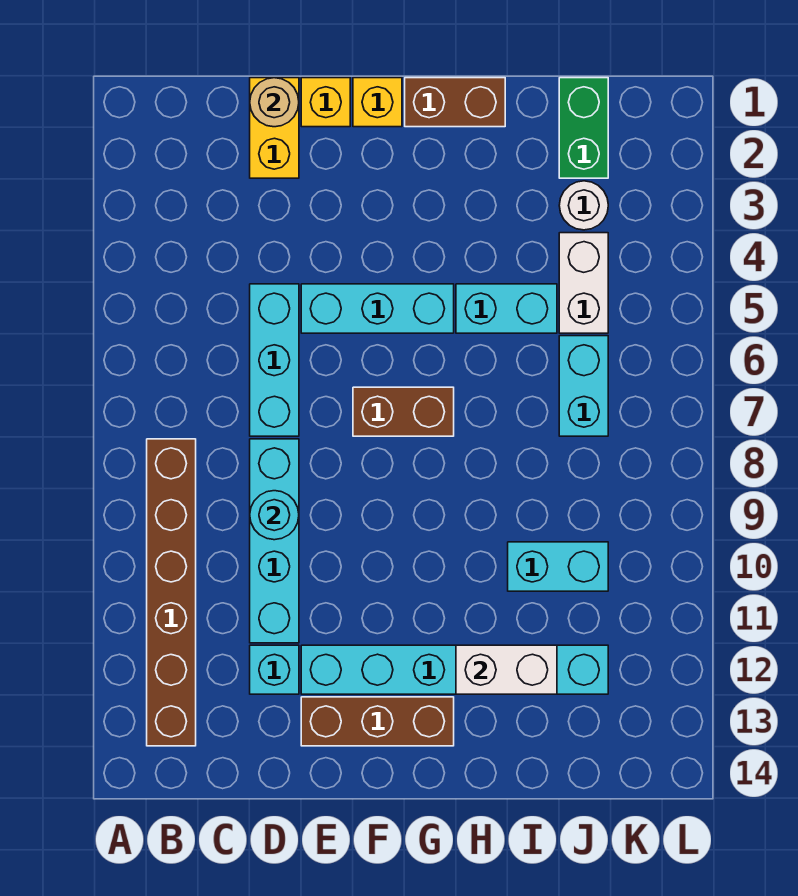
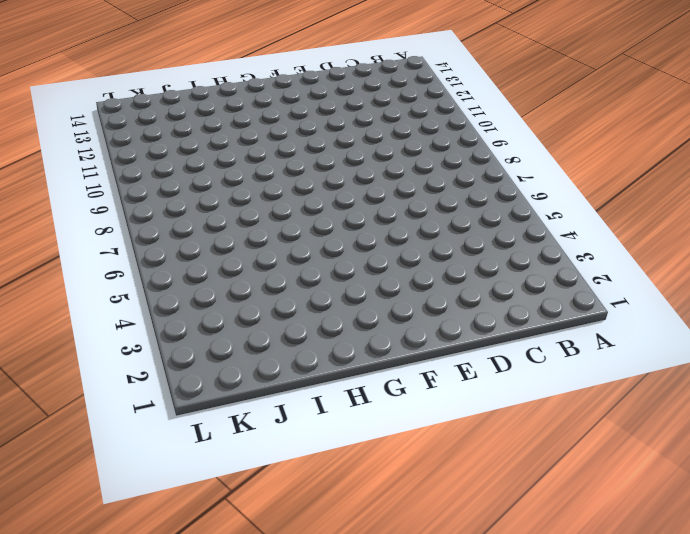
none -> brown 1x6 brick [147,439,196,746]
none -> yellow 1x2 brick [250,78,299,178]
none -> cyan 1x3 brick [250,284,299,436]

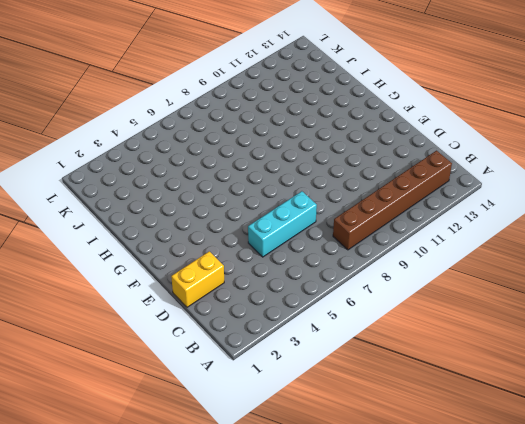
none -> cyan 1x4 brick [250,439,299,643]
none -> cyan 1x1 brick [250,645,299,694]
none -> yellow 1x1 brick [301,78,350,127]

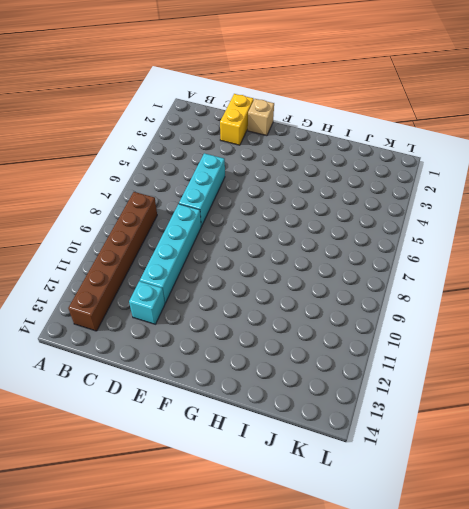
tan 1x1 brick [248,99,274,136] -> yellow 1x1 brick [301,78,350,127]
none -> cyan 1x3 brick [301,284,454,333]
none -> cyan 1x6 brick [301,645,608,694]
none -> brown 1x3 brick [301,697,454,746]

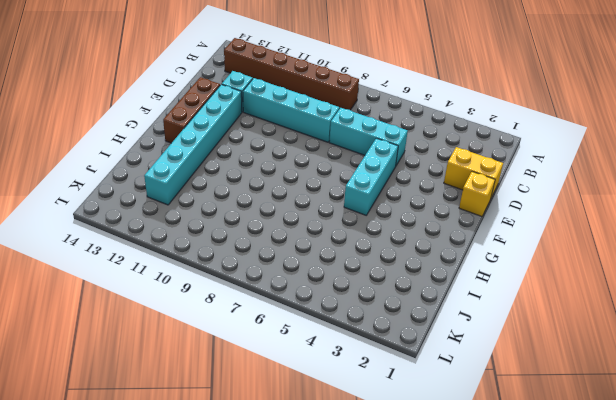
none -> yellow 1x1 brick [353,78,402,127]
none -> brown 1x2 brick [353,387,454,436]
none -> brown 1x2 brick [405,78,505,127]

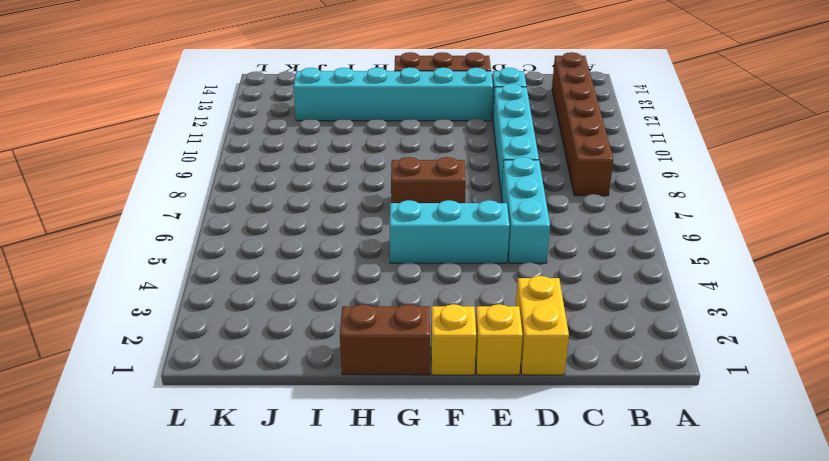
none -> cyan 1x2 brick [456,284,557,333]
none -> cyan 1x2 brick [508,542,608,591]
none -> green 1x2 brick [559,78,608,178]

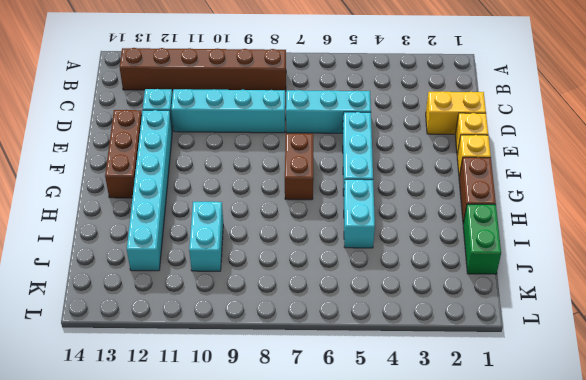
green 1x2 brick [463,204,501,274] -> green 1x2 brick turned to [559,78,608,178]
none -> white 1x1 round brick [559,181,608,230]
none -> white 1x2 brick [559,233,608,333]
none -> cyan 1x2 brick [559,336,608,436]

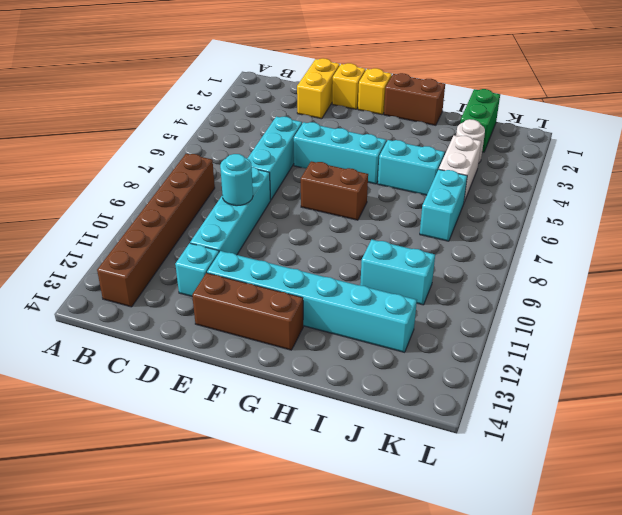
none -> tan 1x1 round brick [250,78,299,127]
none -> white 1x2 brick [456,645,557,694]

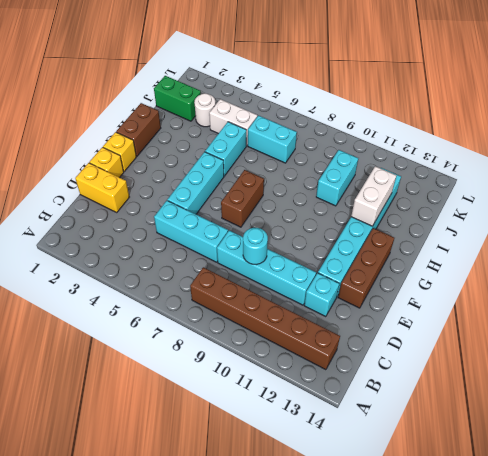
none -> tan 1x1 round brick [250,78,299,127]

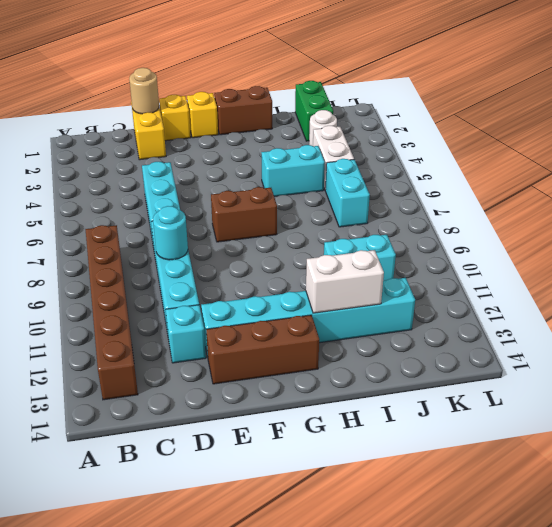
none -> cyan 1x3 brick [301,284,454,333]

